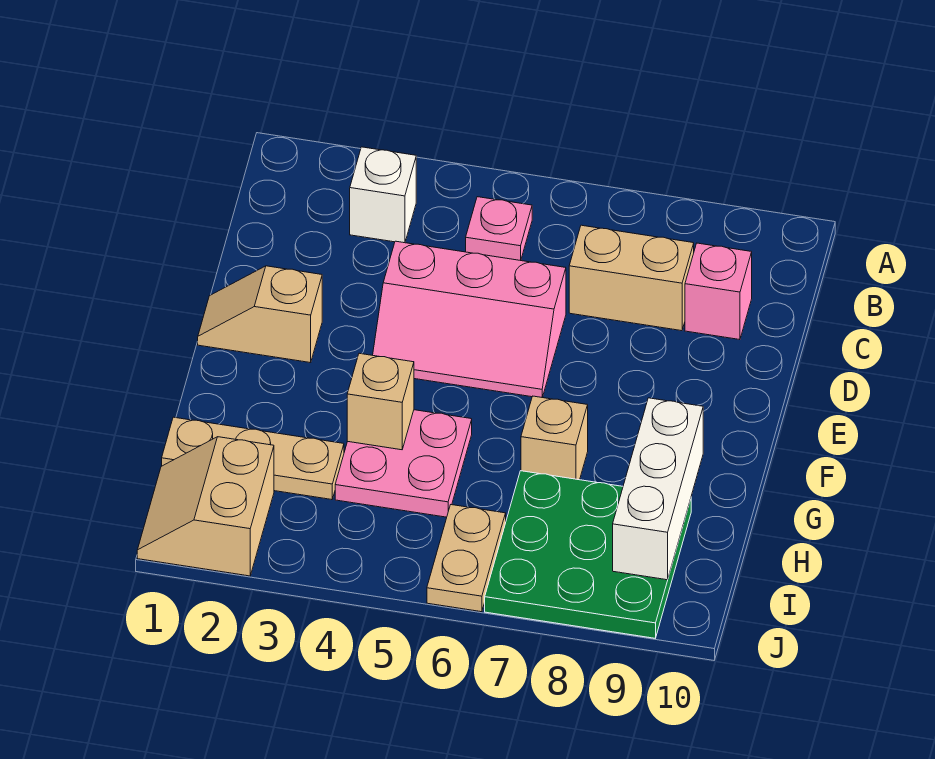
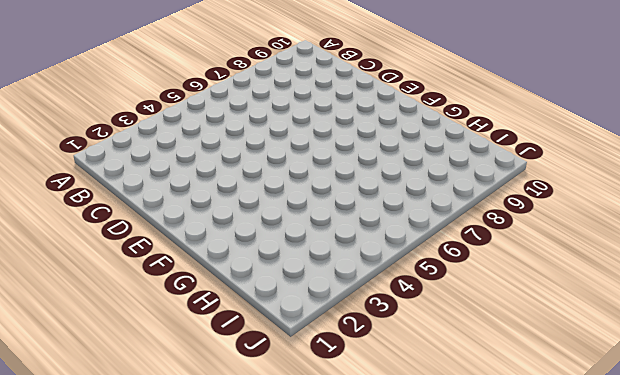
none -> white 1x1 brick [350,147,416,243]
none -> pink 1x1 plate [466,197,532,260]
none -> tan 1x2 brick [569,225,694,331]

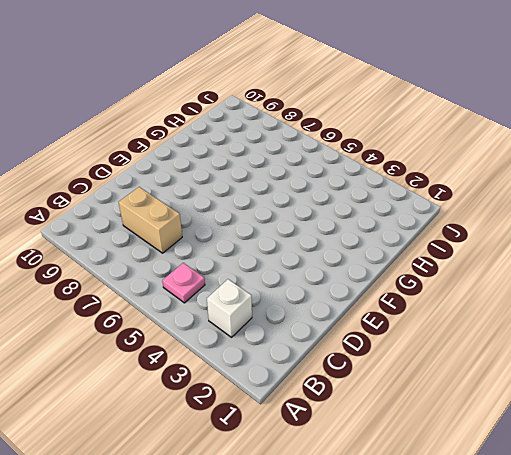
none -> pink 1x1 brick [685,243,752,340]
none -> pink 2x3 slope [373,241,566,397]
none -> tan 1x2 slope [198,266,322,363]

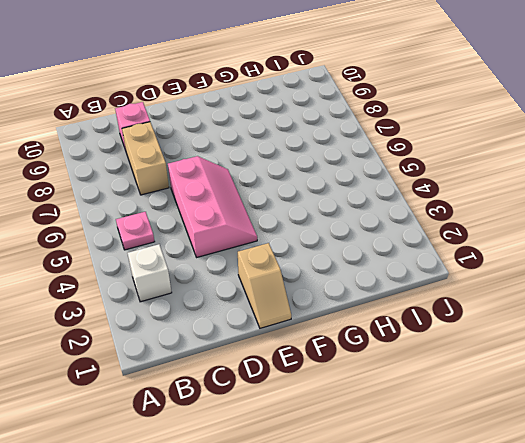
none -> pink 2x2 plate [335,410,472,517]
none -> tan 1x1 brick [521,396,588,480]
none -> tan 1x3 plate [162,417,344,500]

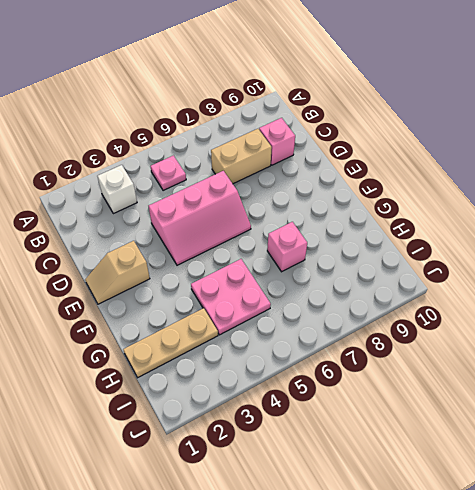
pink 1x1 brick [267,222,307,272] -> tan 1x1 brick [521,396,588,480]
none -> green 3x3 plate [485,471,691,638]
none -> tan 2x2 slope [137,437,274,576]
none -> tan 1x2 plate [427,505,506,612]

